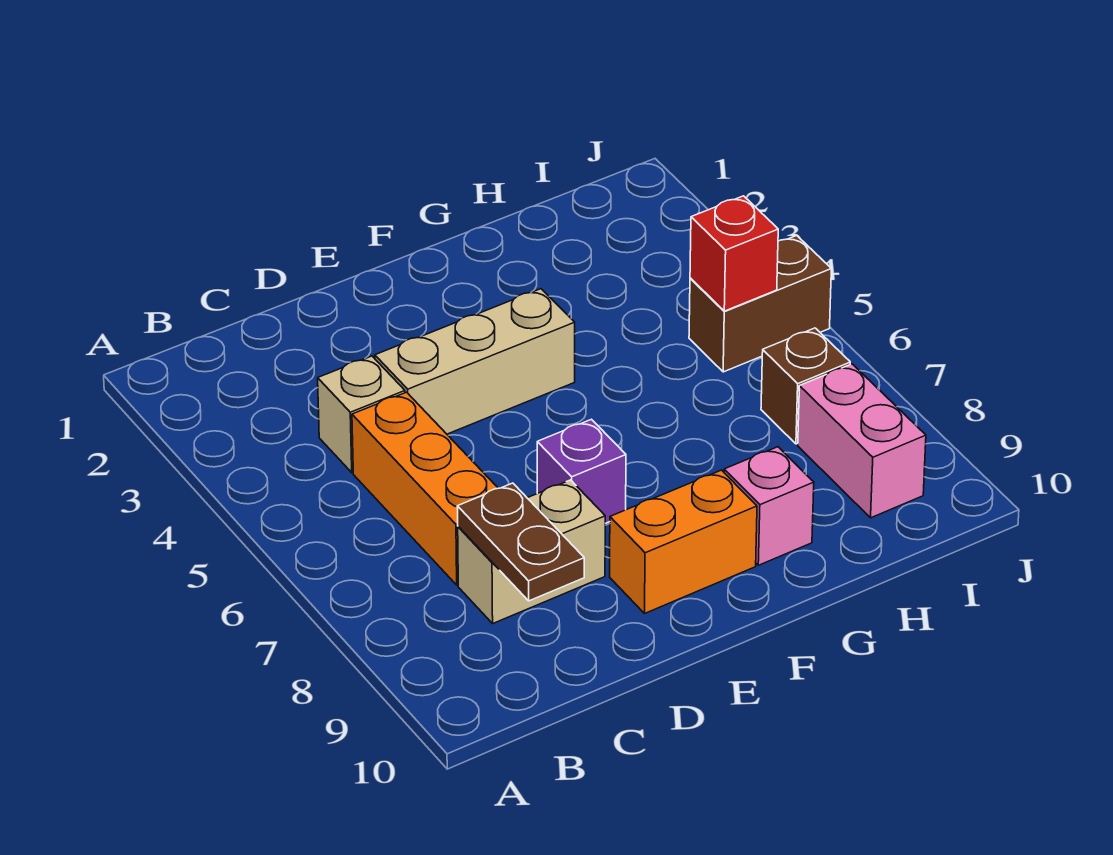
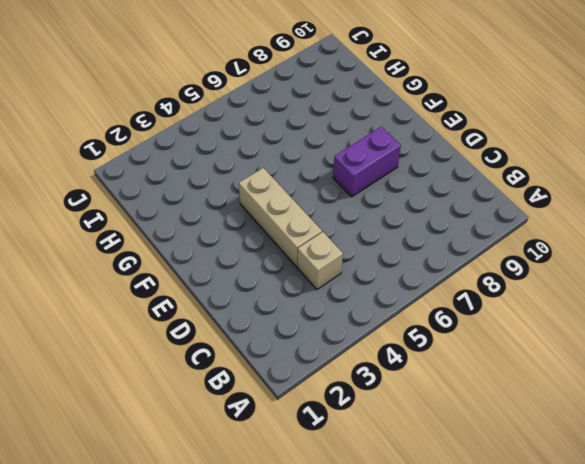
purple 1x2 brick [333,127,401,197] -> purple 1x1 brick [537,419,626,523]
none -> orange 1x3 brick [352,392,498,585]
none -> tan 1x2 brick [458,480,605,623]
none -> orange 1x2 brick [610,470,757,613]

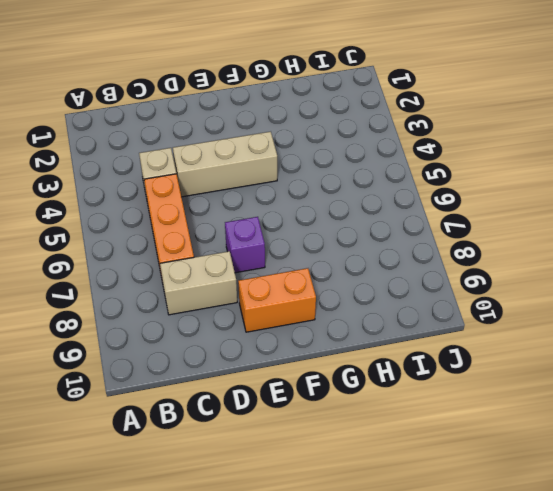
none -> pink 1x1 brick [724,447,814,565]
none -> brown 1x2 brick [689,236,831,372]
none -> brown 1x1 brick [761,328,850,444]

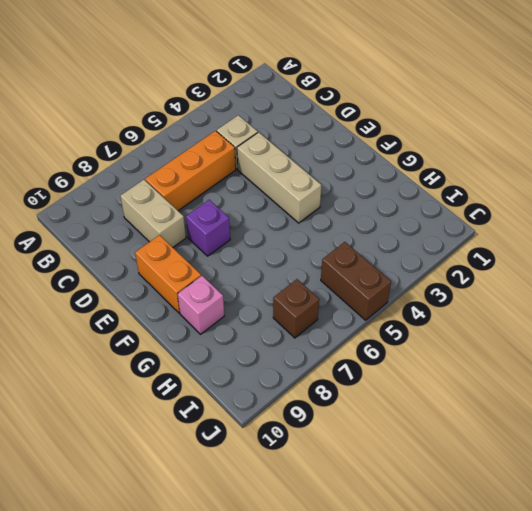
none -> pink 1x2 brick [798,364,926,518]
none -> brown 1x2 plate [457,483,584,601]
none -> red 1x1 brick [690,196,778,311]

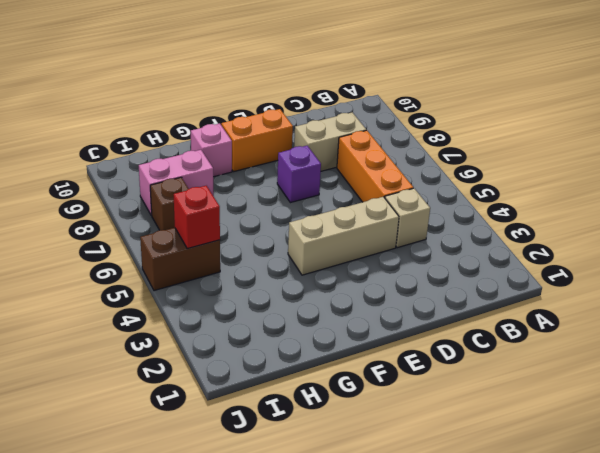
pink 1x2 brick [139,150,214,215] -> pink 1x2 brick turned to [798,364,926,518]
none -> brown 1x2 plate [457,483,584,601]

